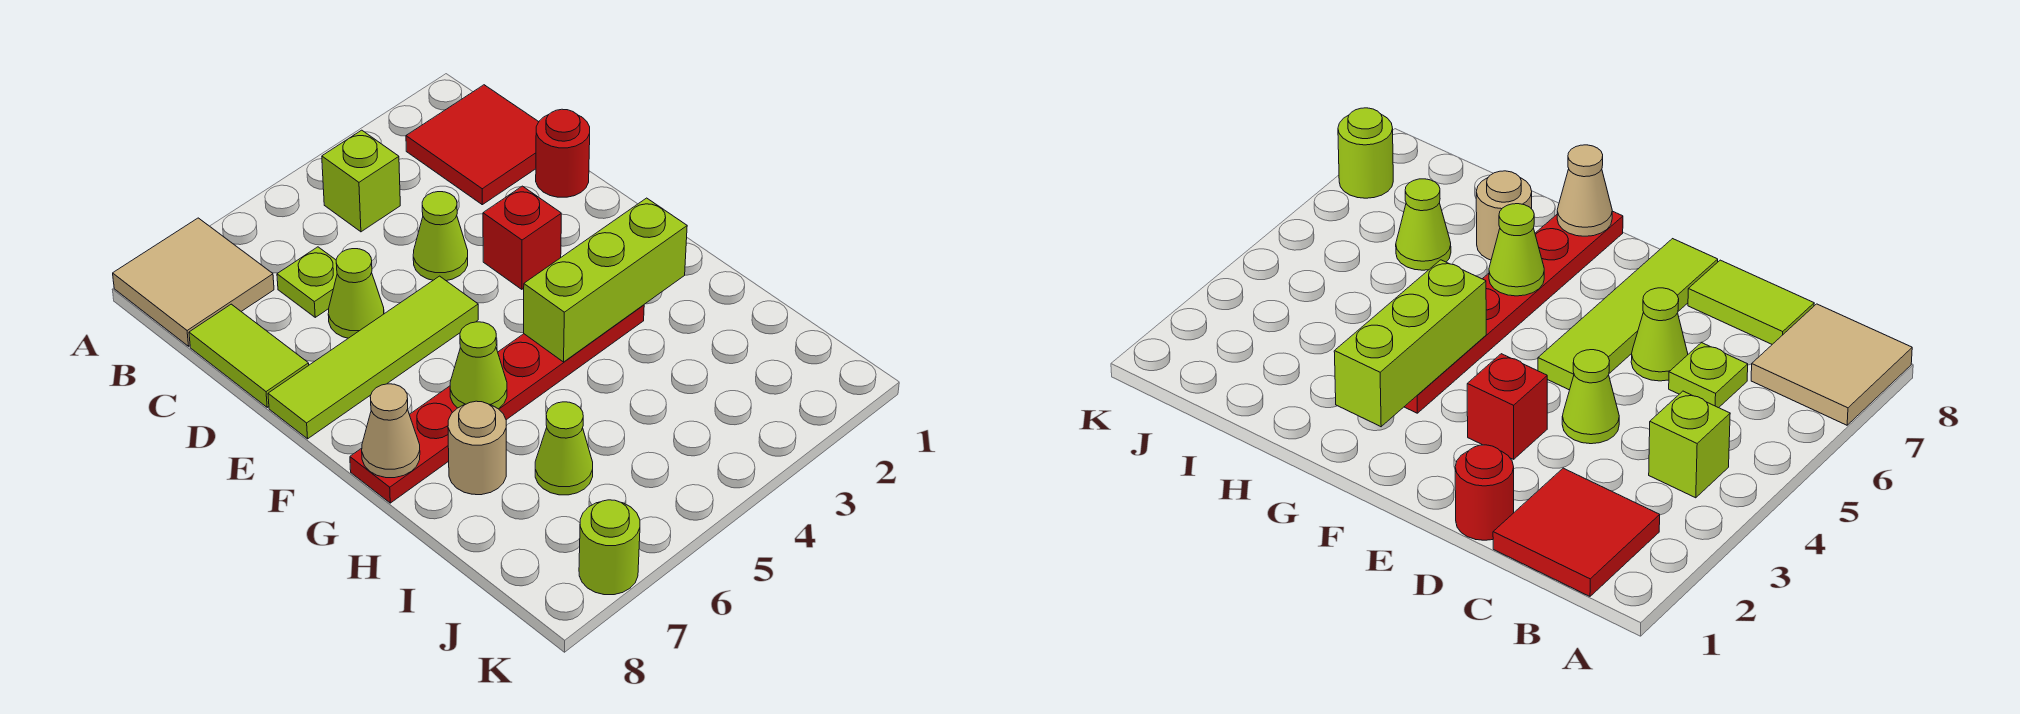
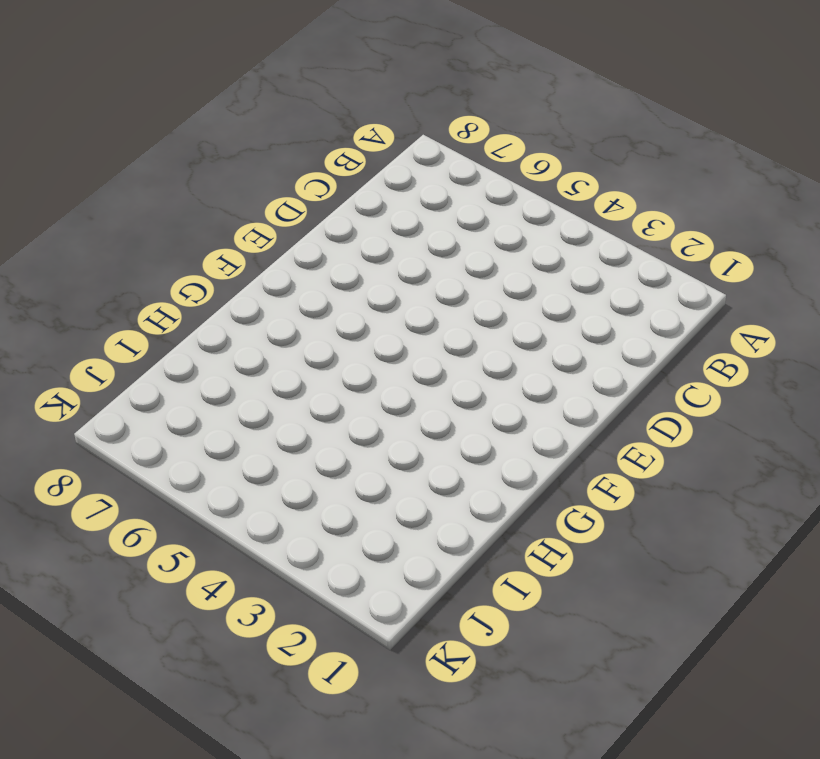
none -> tan 2x2 tile [113,218,274,346]
none -> red 2x2 tile [406,85,538,205]
none -> lime 1x1 brick [322,130,400,232]

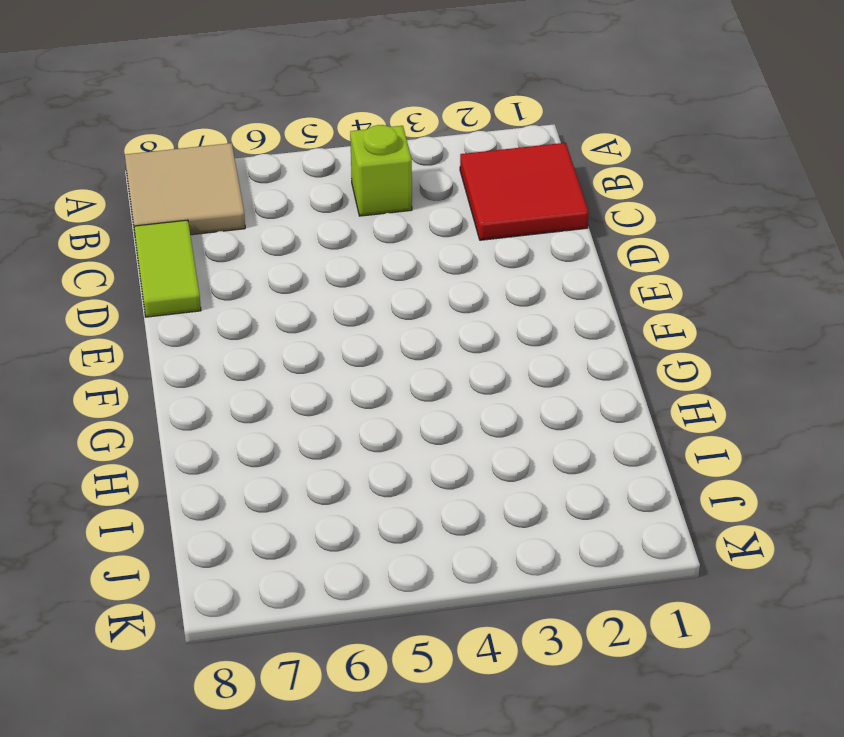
none -> lime 1x1 plate [277,247,337,317]
none -> red 1x1 round brick [536,109,590,197]
none -> lime 1x1 cone [413,192,468,281]

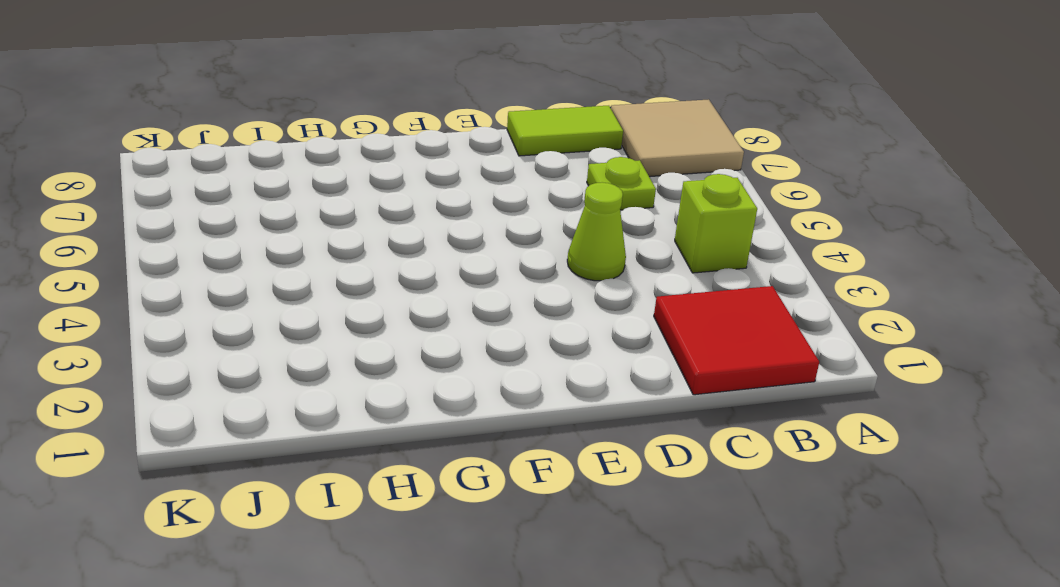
none -> red 1x1 round brick [536,109,590,197]
none -> lime 1x1 cone [328,249,384,338]
none -> red 1x1 brick [483,186,561,289]

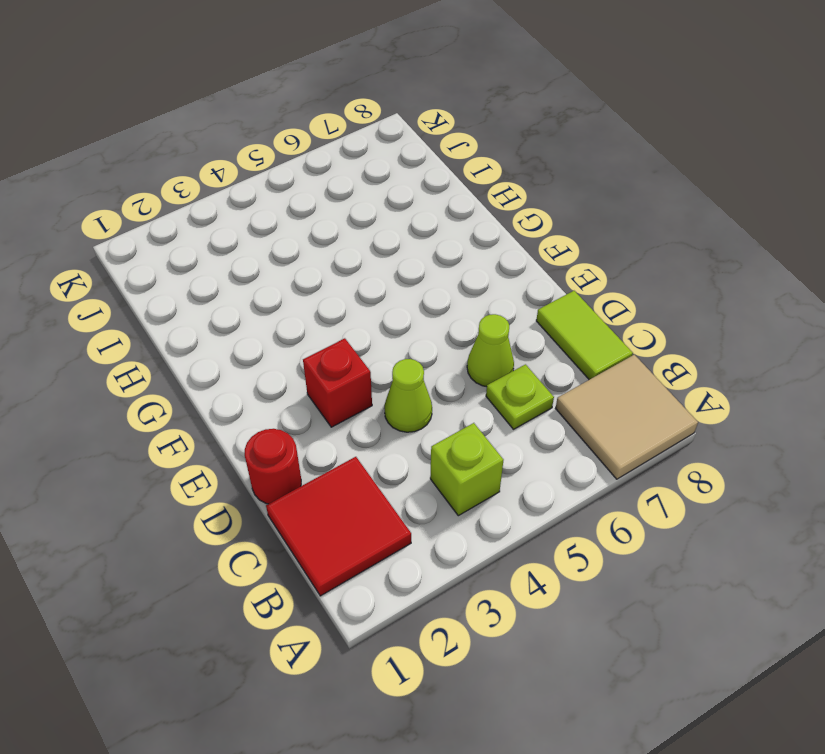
none -> lime 1x4 tile [268,276,478,439]
none -> red 1x6 plate [350,305,644,503]
none -> tan 1x1 round brick [448,401,506,495]

